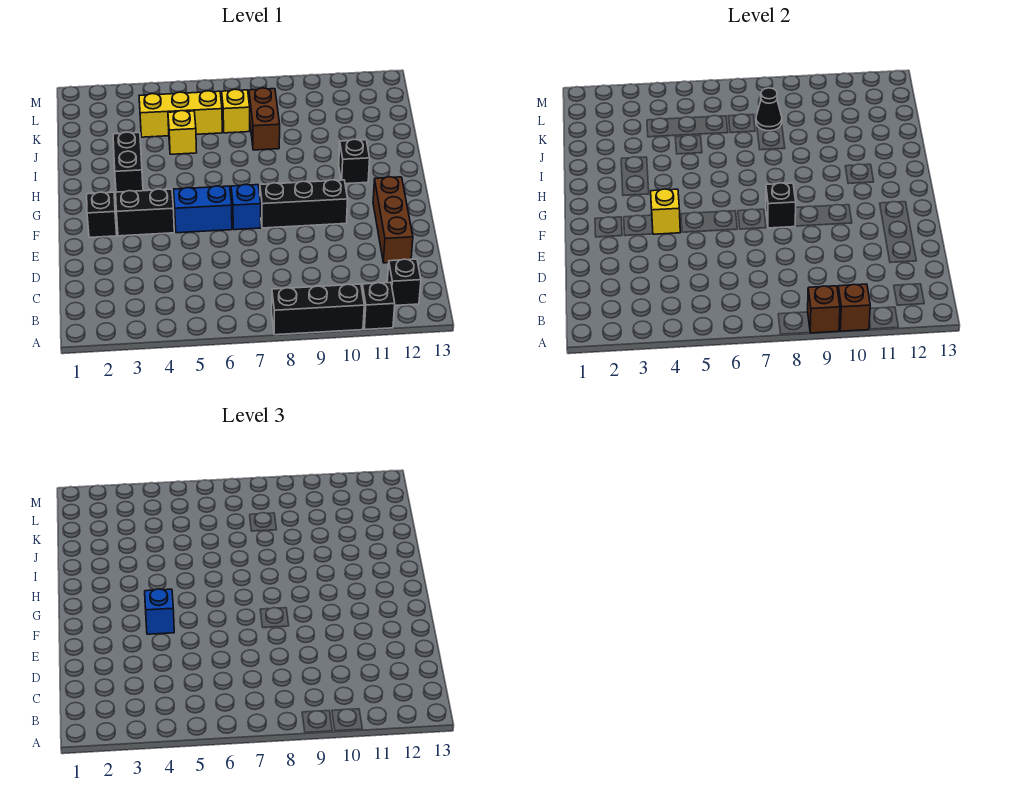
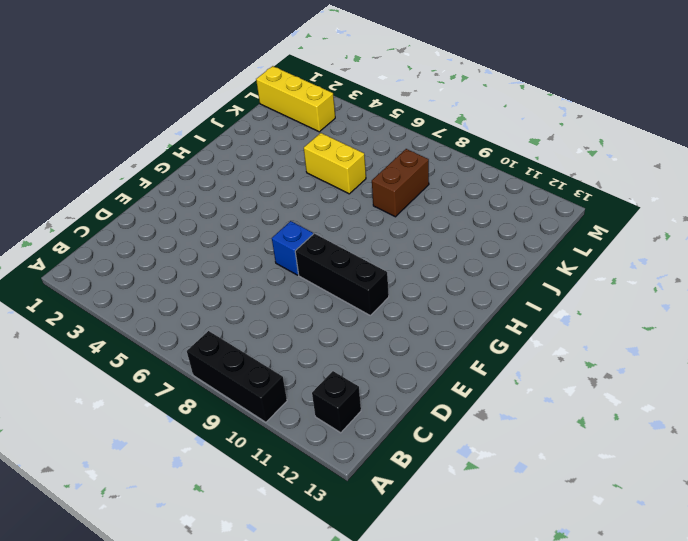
yellow 1x2 brick [304,133,366,194] -> yellow 1x1 brick [168,111,197,154]
yellow 1x3 brick [256,66,335,132] -> yellow 1x3 brick moved to [139,91,222,137]
none -> black 1x1 brick [362,282,395,330]
none -> brown 1x3 brick [373,177,413,263]
none -> black 1x1 brick [87,192,117,238]

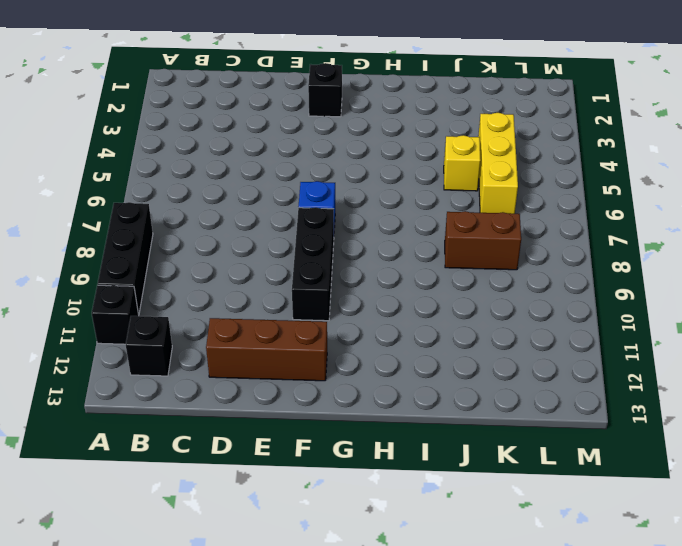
none -> black 1x2 brick [116,189,174,236]
none -> blue 1x2 brick [173,186,232,233]
none -> black 1x2 brick [113,132,143,192]

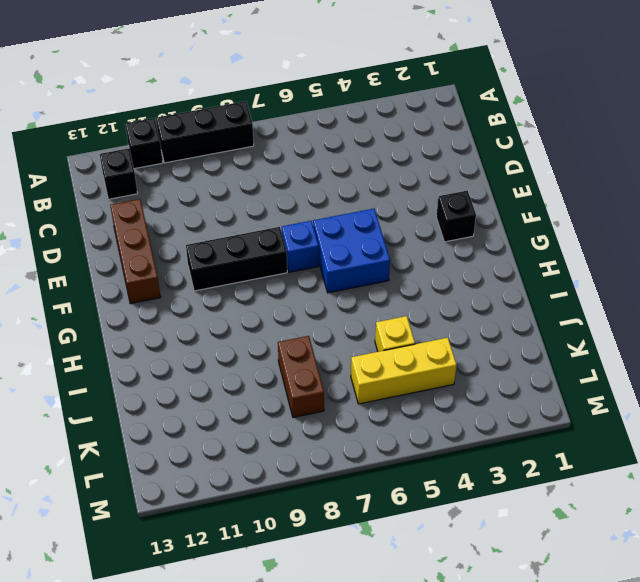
blue 2x2 brick [313,209,390,293] -> blue 1x2 brick [173,186,232,233]
none -> black 1x2 brick [116,189,174,236]
none -> black 1x2 brick [113,132,143,192]
none -> black 1x1 brick [339,139,370,184]

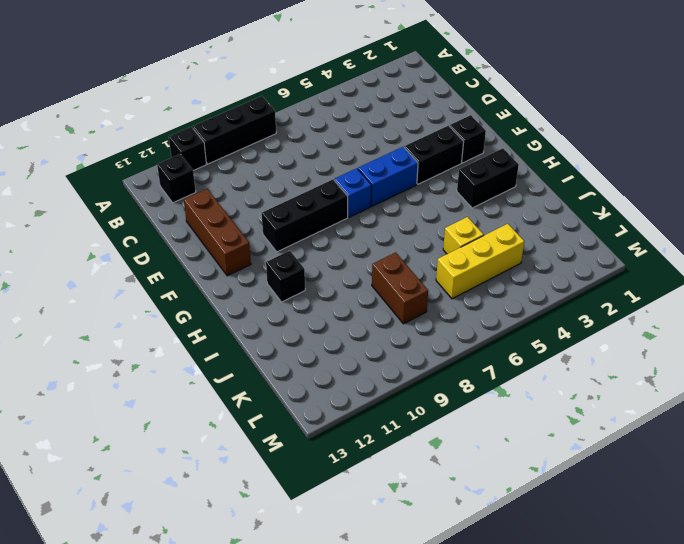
black 1x2 brick [457,148,519,208] -> black 1x2 brick turned to [113,132,143,192]
none -> yellow 1x1 brick [222,89,250,133]
none -> brown 1x1 brick [808,286,840,333]
none -> brown 1x1 brick [838,284,870,331]

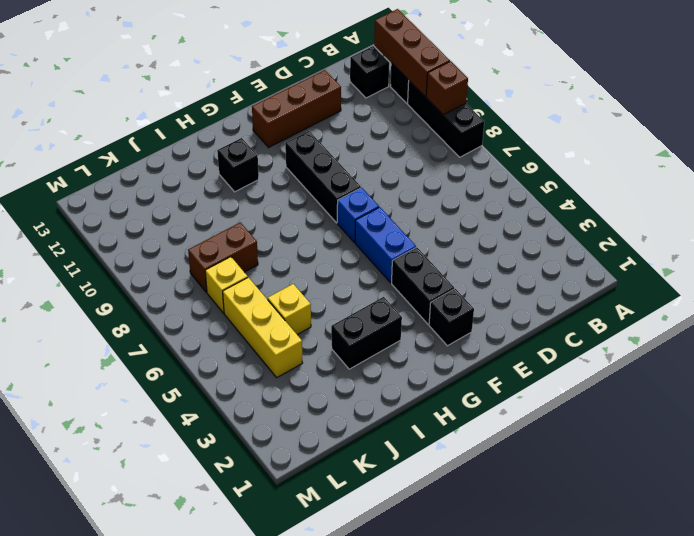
brown 1x3 brick [374,9,450,97] -> brown 1x1 brick [838,284,870,331]
none -> yellow 1x1 brick [651,189,680,234]
none -> black 1x1 brick [766,183,796,228]
none -> black 1x1 cone [756,88,782,131]

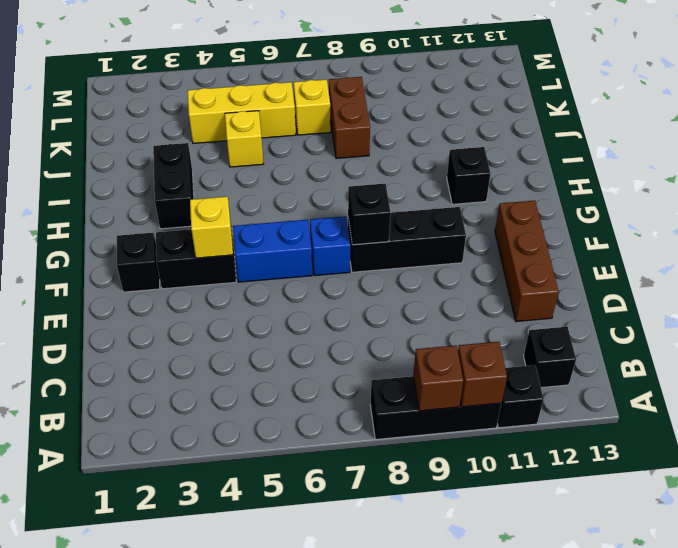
none -> black 1x1 cone [756,88,782,131]
none -> blue 1x1 brick [145,589,174,634]

